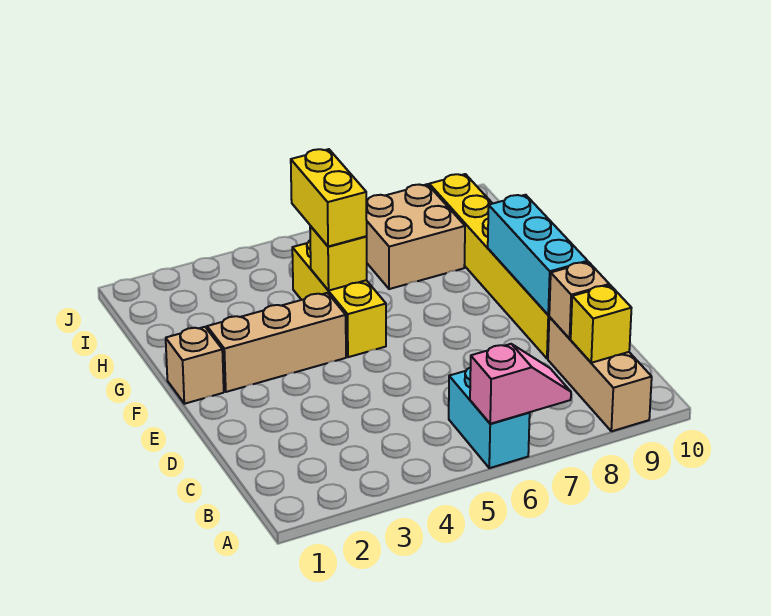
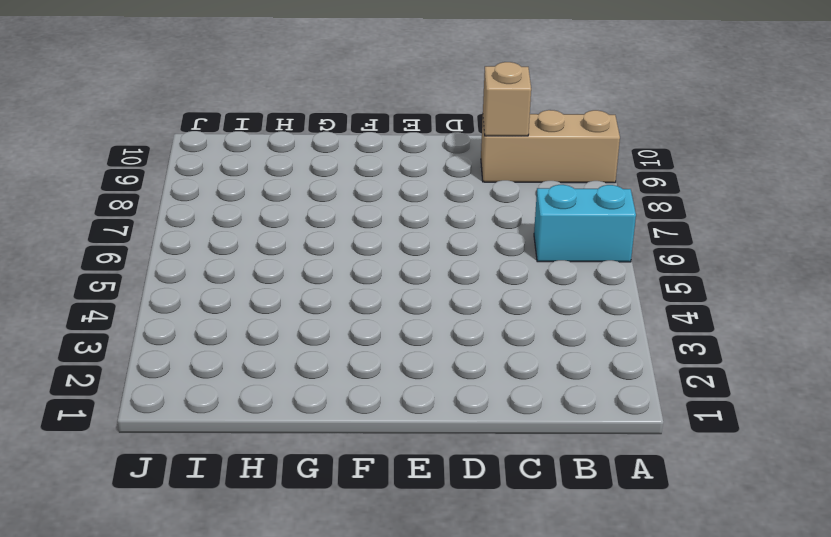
none -> yellow 1x6 brick [429,174,549,359]
none -> tan 1x1 brick [166,327,224,404]
none -> tan 1x3 brick [207,293,346,392]

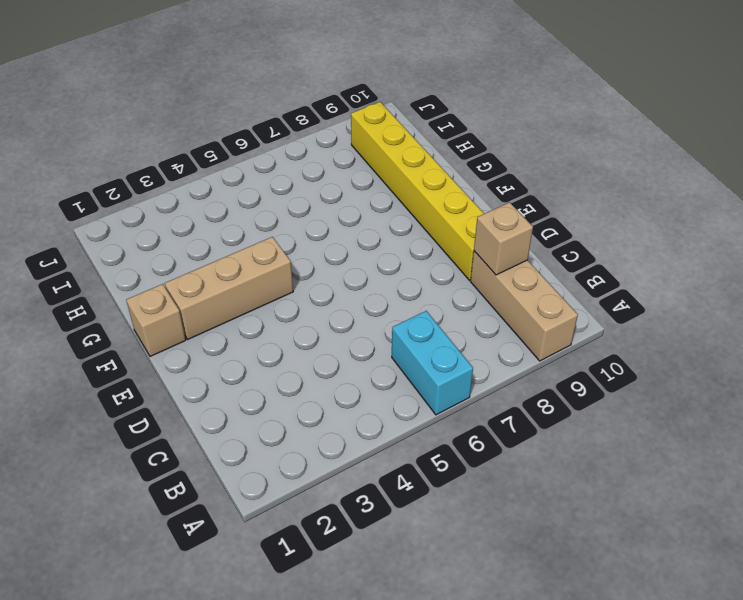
none -> yellow 1x3 brick [292,241,386,357]
none -> tan 2x2 brick [366,184,465,289]
none -> pink 1x2 slope [470,344,571,424]

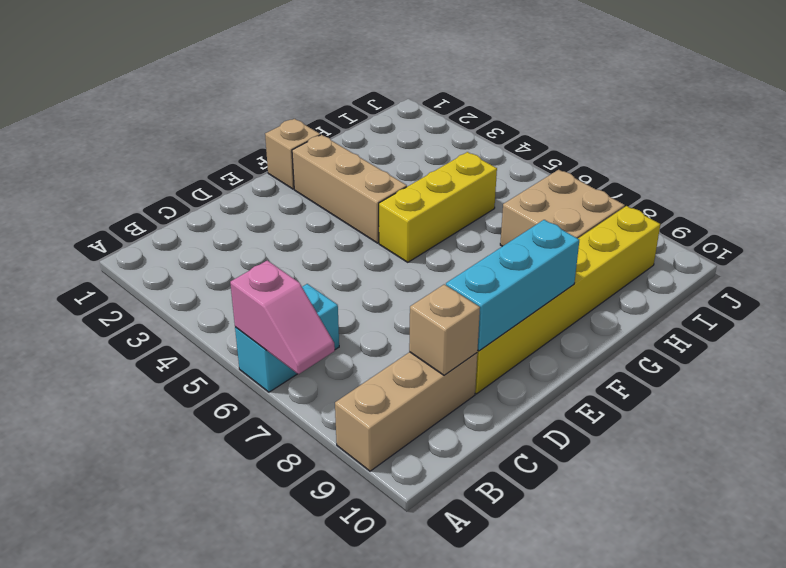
none -> yellow 1x1 brick [571,285,631,363]
none -> yellow 1x1 brick [310,226,367,291]
none -> yellow 1x2 brick [291,149,367,247]

